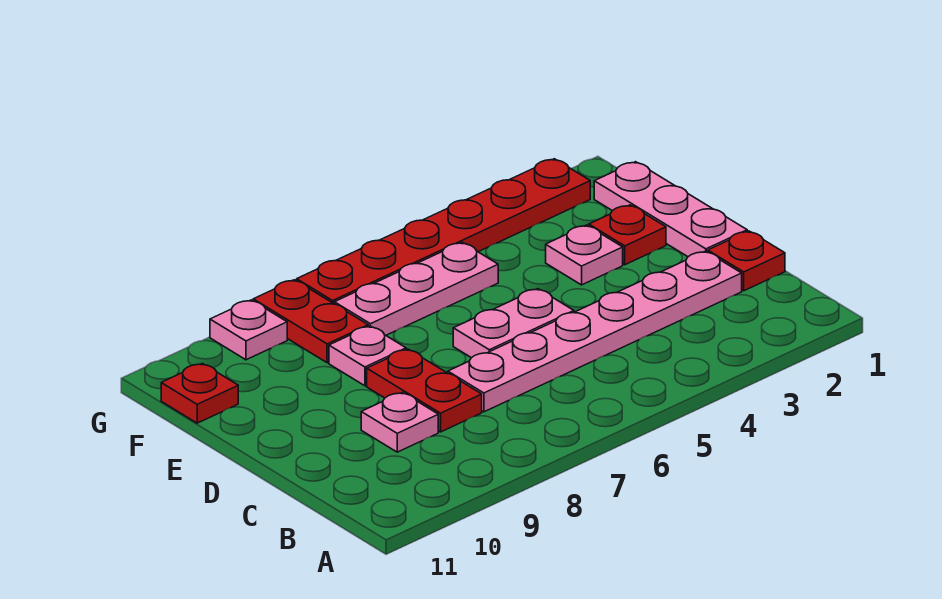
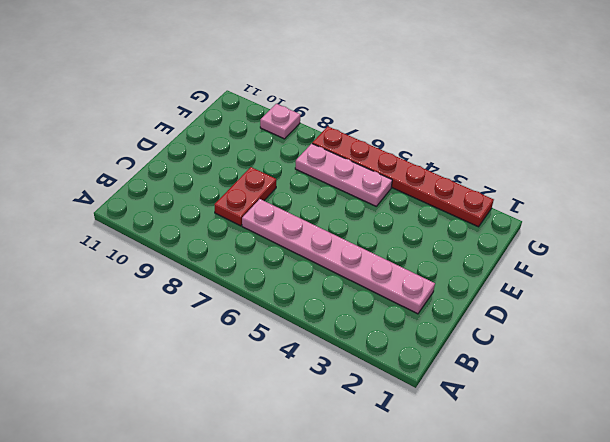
none -> red 1x1 plate [708,231,785,291]
none -> pink 1x1 plate [361,392,438,452]
none -> pink 1x3 plate [594,162,747,257]

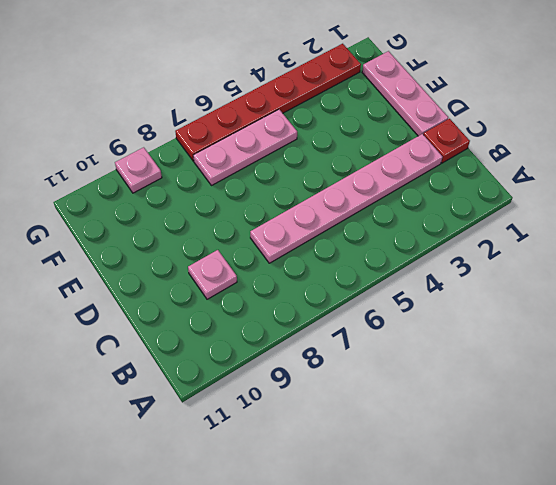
none -> red 1x2 plate [367,349,482,432]
none -> pink 1x2 plate [453,289,574,358]
none -> red 1x1 plate [589,205,666,265]

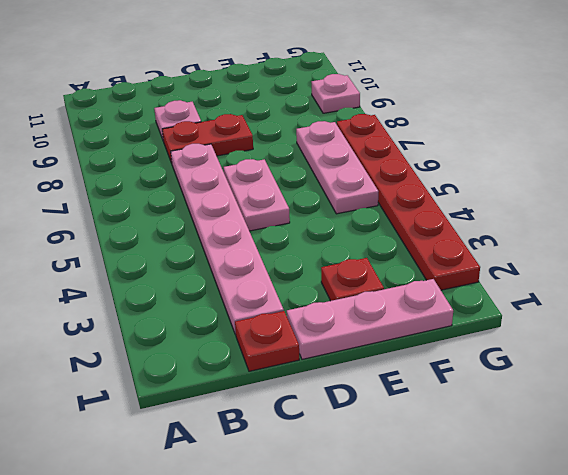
none -> pink 1x1 plate [546,225,623,285]
none -> pink 1x1 plate [329,326,406,386]
none -> red 1x2 plate [253,280,368,363]

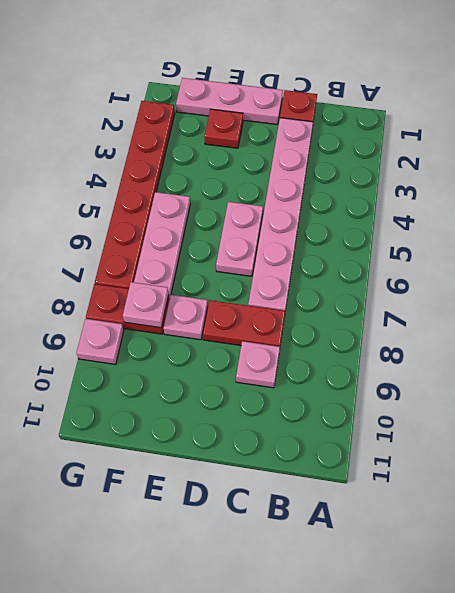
pink 1x1 plate [123,282,169,328] -> pink 1x1 plate moved to [546,225,623,285]
none -> red 1x1 plate [161,363,238,423]

